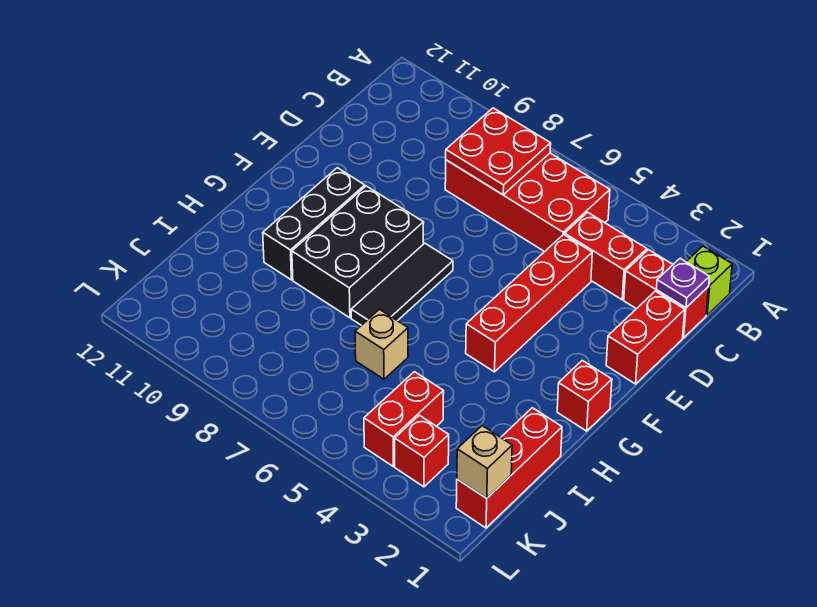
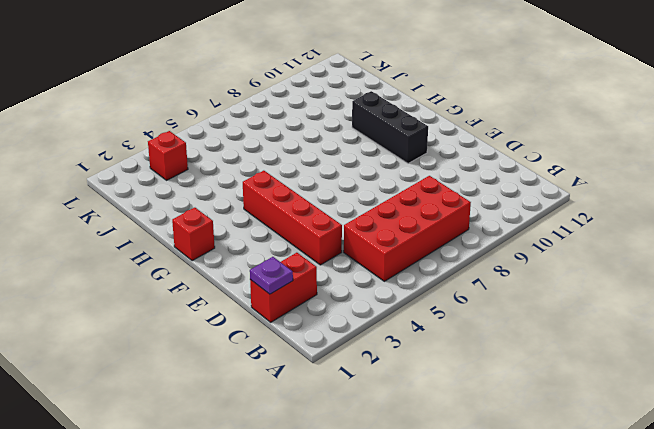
none -> lime 1x1 brick [686,246,732,315]
none -> red 1x2 brick [565,212,647,300]
none -> red 1x2 brick [606,291,685,384]

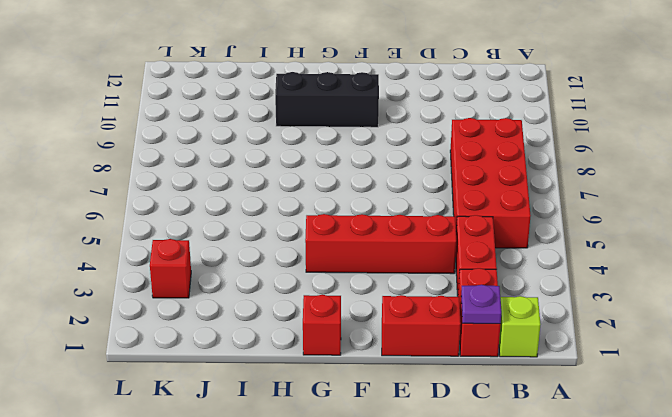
none -> black 1x3 tile [351,243,453,325]
none -> black 2x3 brick [292,186,424,318]
none -> red 1x3 brick [456,408,562,528]

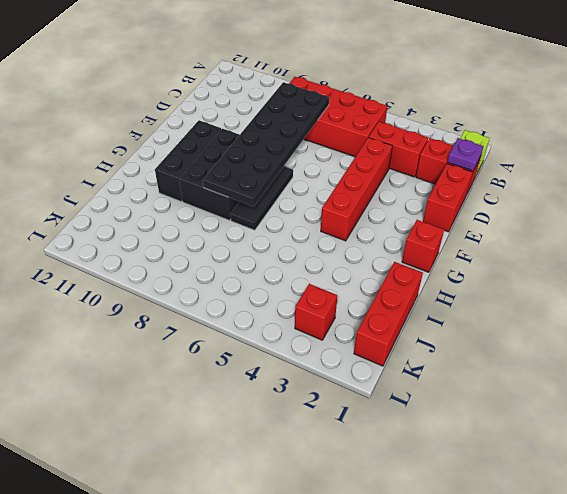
black 2x6 plate [203,82,329,207] -> red 2x2 plate [446,108,551,195]
none -> tan 1x1 brick [355,309,408,379]
none -> red 1x2 brick [364,372,444,466]
none -> tan 1x1 brick [457,426,512,498]

